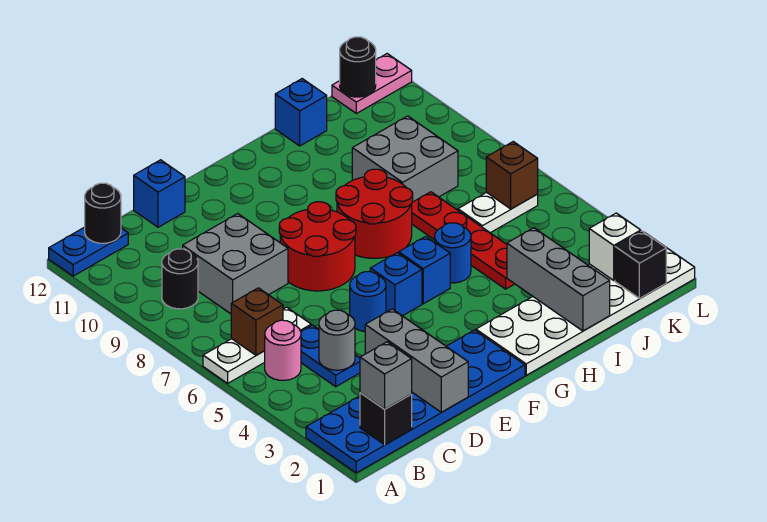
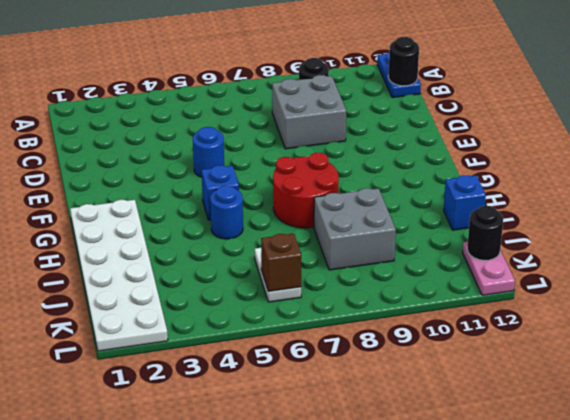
none -> blue 2x6 plate [306,330,525,473]
none -> white 1x3 plate [203,307,311,383]
none -> pink 1x1 round brick [265,320,301,380]
none -> blue 1x2 plate [301,325,360,387]

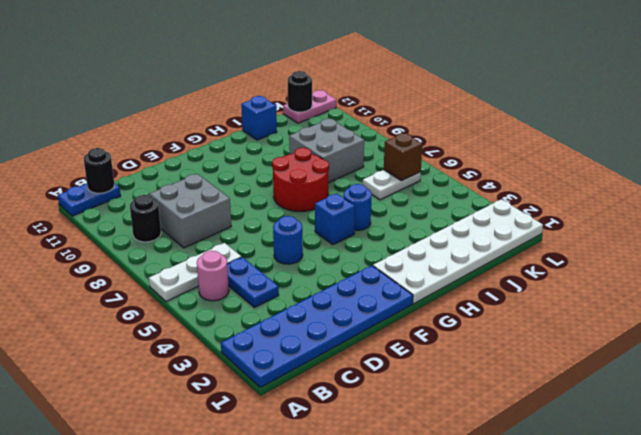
none -> blue 1x1 brick [134,160,185,227]
none -> red 2x2 round brick [279,202,356,291]
none -> blue 1x1 brick [370,253,422,316]
none -> red 1x4 plate [412,192,514,289]

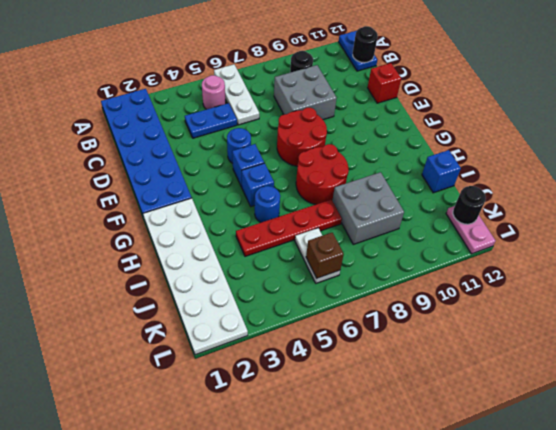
red 1x1 brick [368,63,401,103] -> blue 1x1 brick [134,160,185,227]
none -> black 1x1 brick [360,393,412,445]
none -> brown 1x1 brick [231,288,283,355]
none -> grey 1x1 round brick [319,310,355,370]
none -> grey 1x3 brick [365,309,468,412]

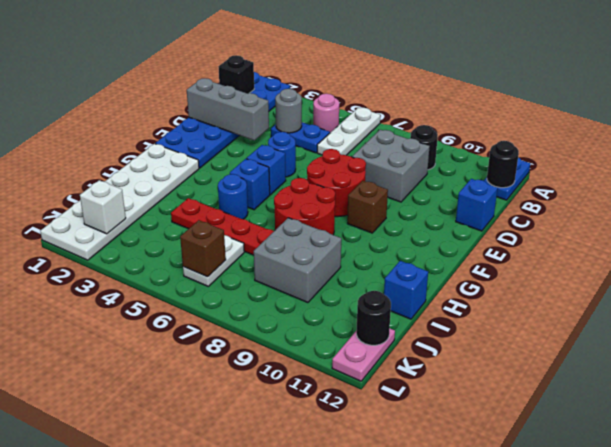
brown 1x1 brick [347,181,388,233] -> brown 1x1 brick moved to [231,288,283,355]
none -> grey 1x3 brick [507,228,610,331]
none -> black 1x1 brick [615,231,666,298]
none -> grey 1x1 brick [360,342,412,409]

